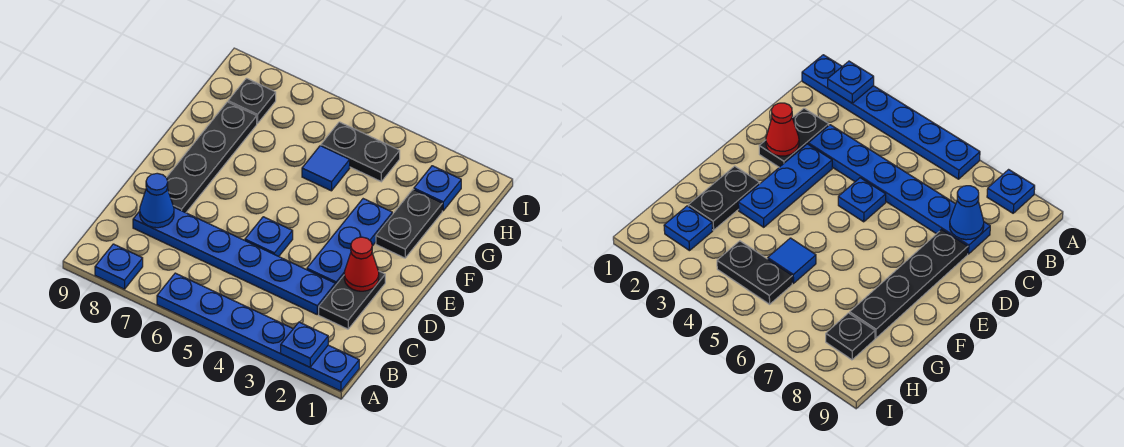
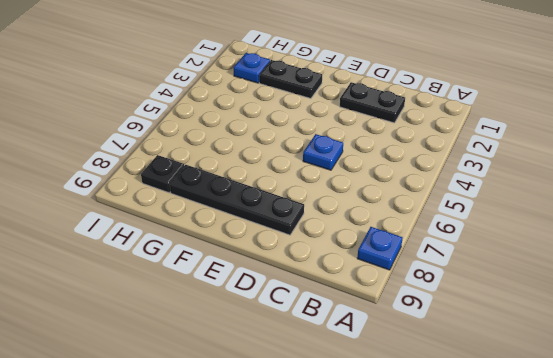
none -> blue 1x6 plate [157,273,359,391]
none -> blue 1x6 plate [133,208,335,314]
none -> blue 1x3 plate [307,199,392,286]

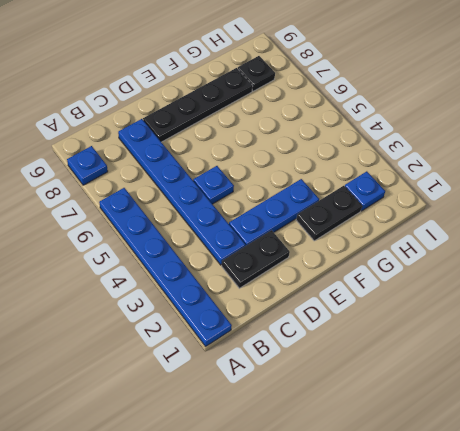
none -> blue 1x1 tile [302,146,350,191]
none -> black 1x2 plate [321,122,400,182]
none -> blue 1x1 plate [281,322,328,367]

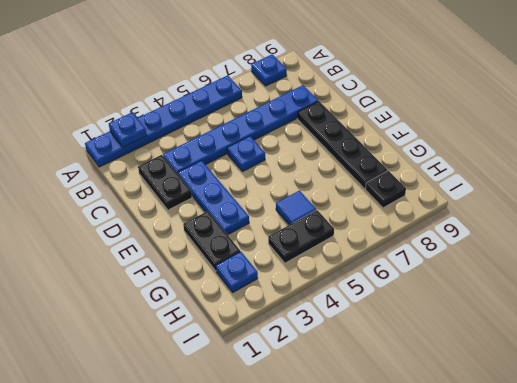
none -> blue 1x1 cone [140,173,174,228]
none -> red 1x1 cone [344,237,379,291]

